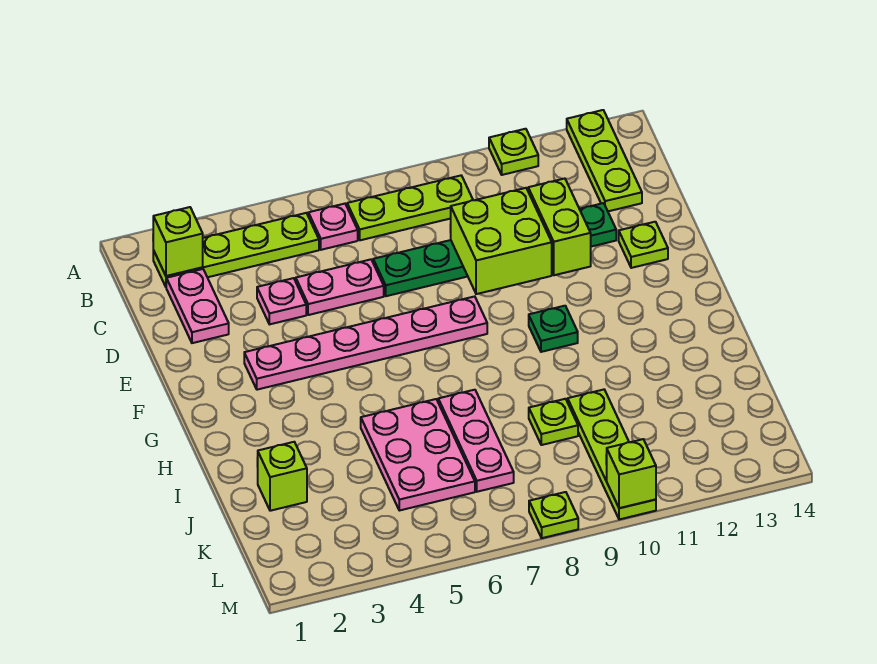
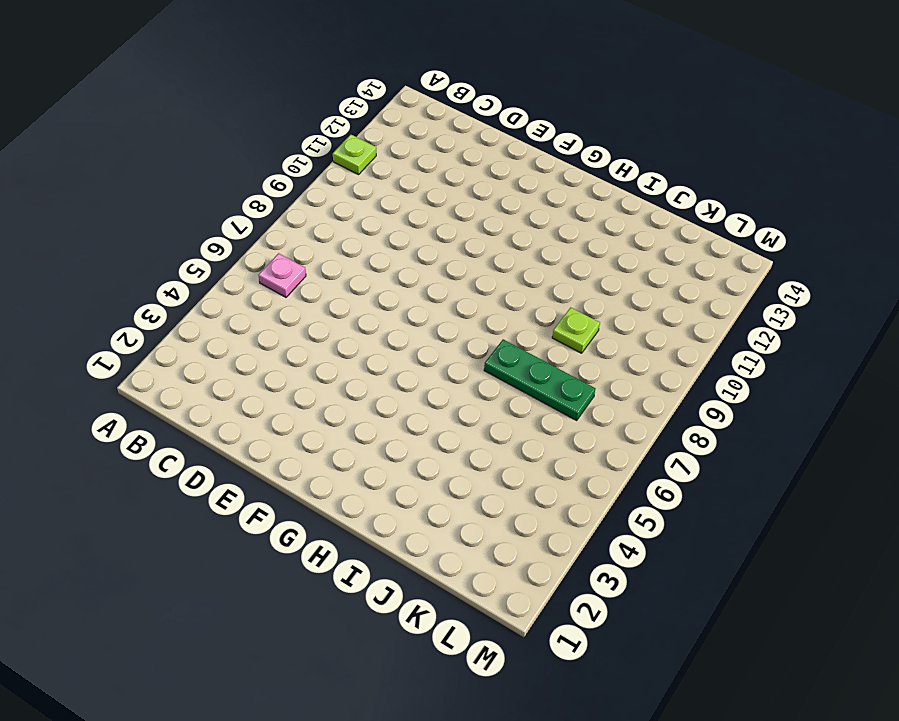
green 1x3 plate [484,339,595,420] -> pink 1x3 plate [438,390,514,492]
none -> lime 1x3 plate [567,110,642,211]
none -> lime 1x4 plate [153,213,319,287]
none -> lime 1x3 plate [347,176,473,240]

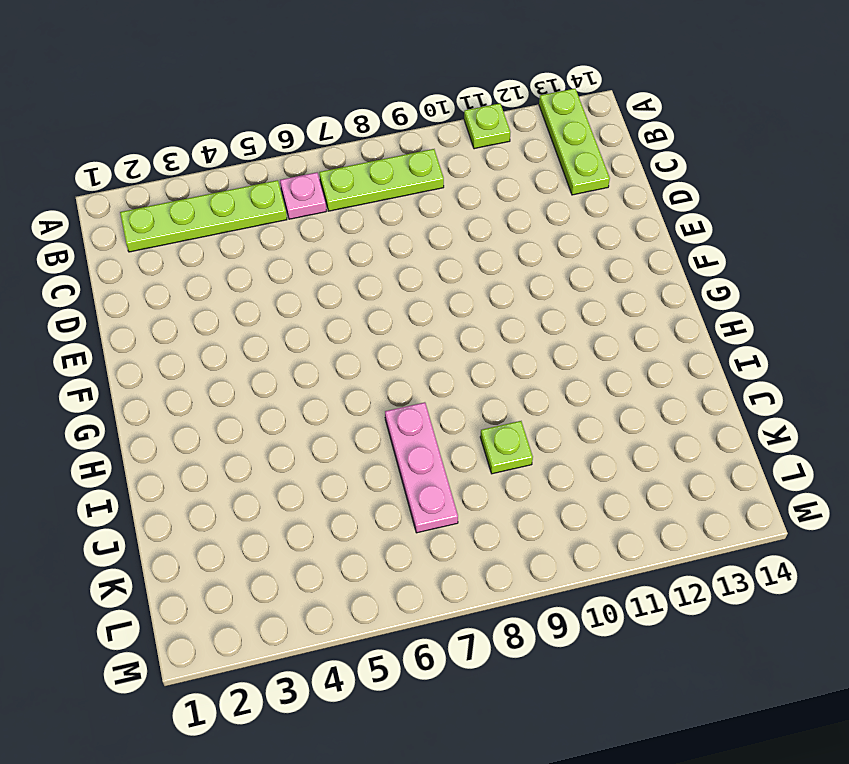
none -> pink 1x2 plate [166,269,229,343]
none -> pink 1x1 plate [257,278,306,324]
none -> pink 1x2 plate [296,259,384,315]

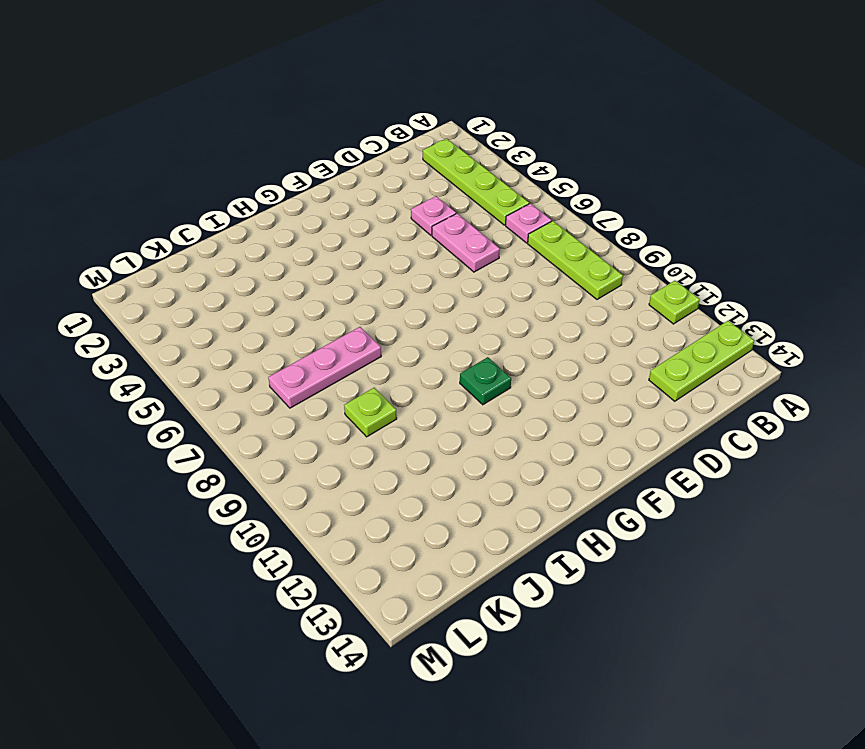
none -> pink 1x2 plate [166,269,229,343]
none -> green 1x6 plate [373,203,616,296]
none -> lime 1x1 plate [619,222,668,268]

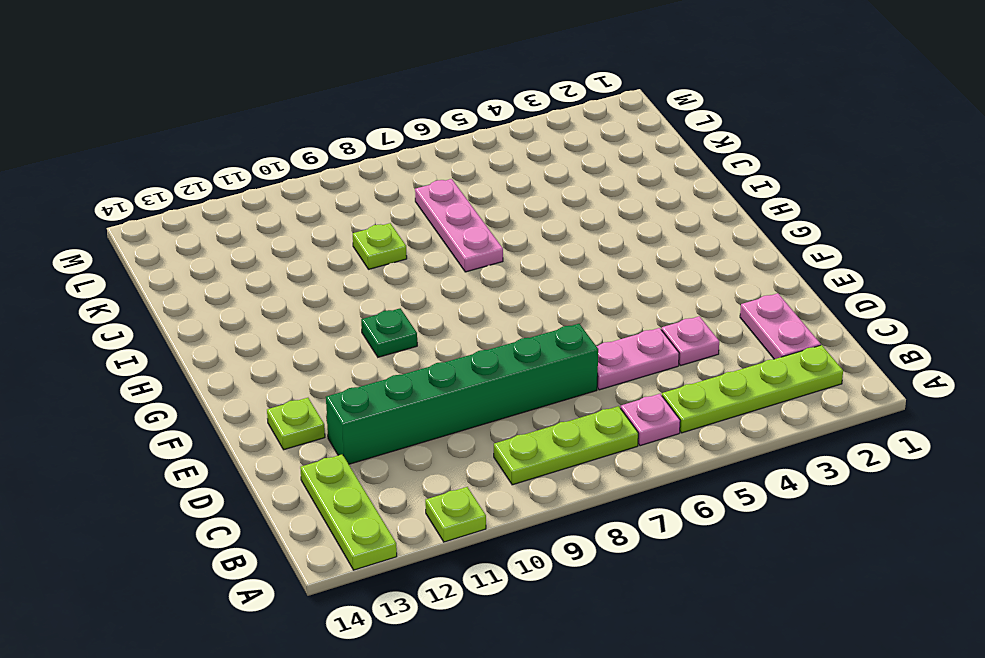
green 1x6 brick [326,324,598,464] -> green 1x6 plate [373,203,616,296]
none -> pink 1x6 plate [244,296,487,390]
none -> pink 2x3 plate [361,399,475,511]
none -> lime 1x1 brick [257,442,307,511]

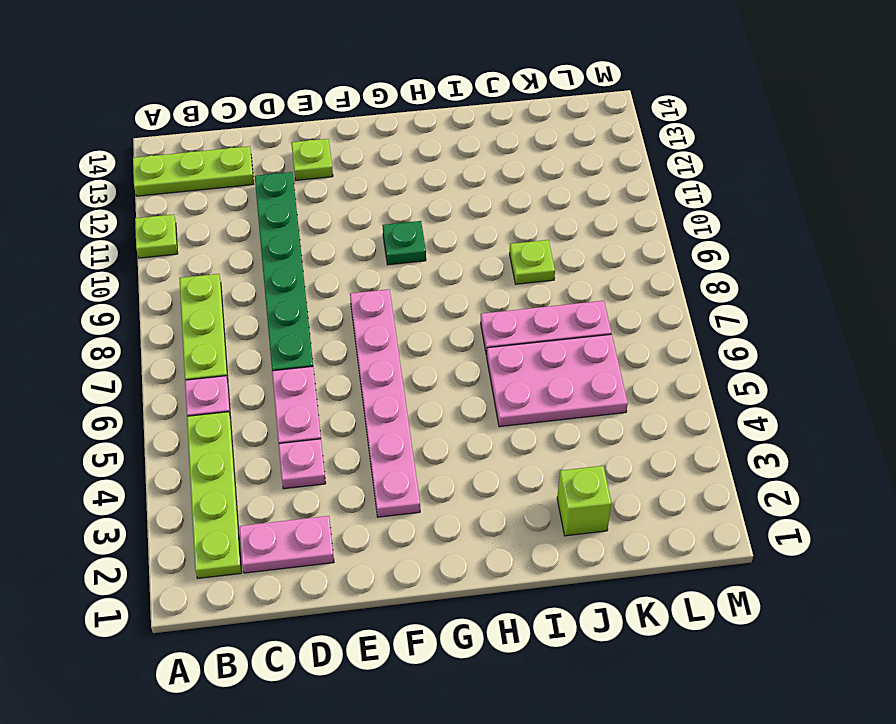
none -> lime 1x4 plate [568,390,656,519]
none -> lime 1x1 plate [529,492,578,538]
none -> lime 1x1 brick [153,207,203,276]

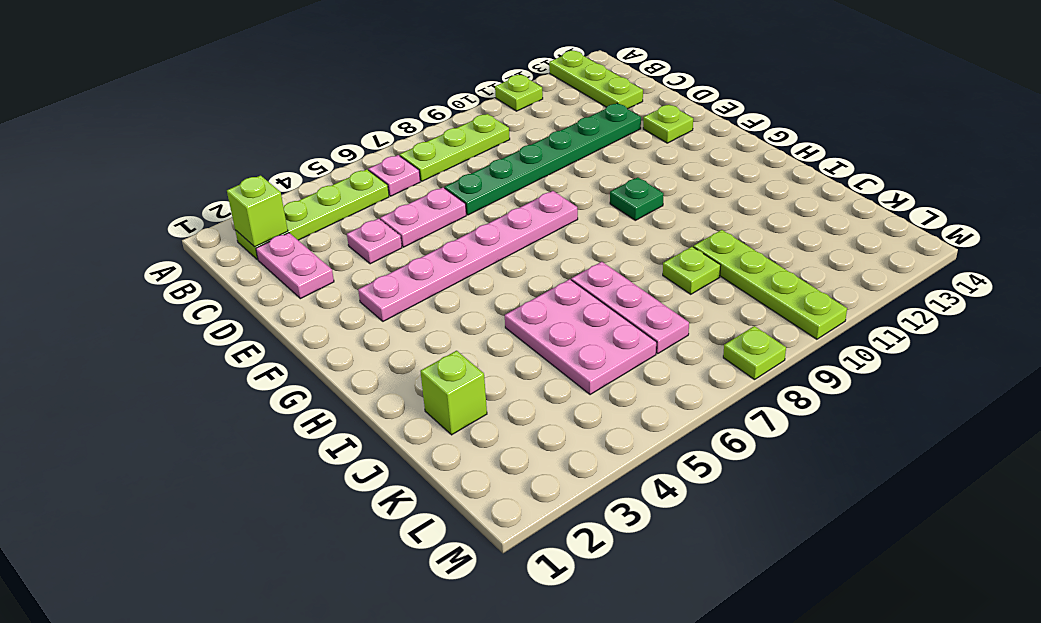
none -> lime 2x2 brick [450,188,552,294]
none -> lime 1x2 brick [528,179,591,275]
none -> lime 1x1 brick [606,439,656,508]

